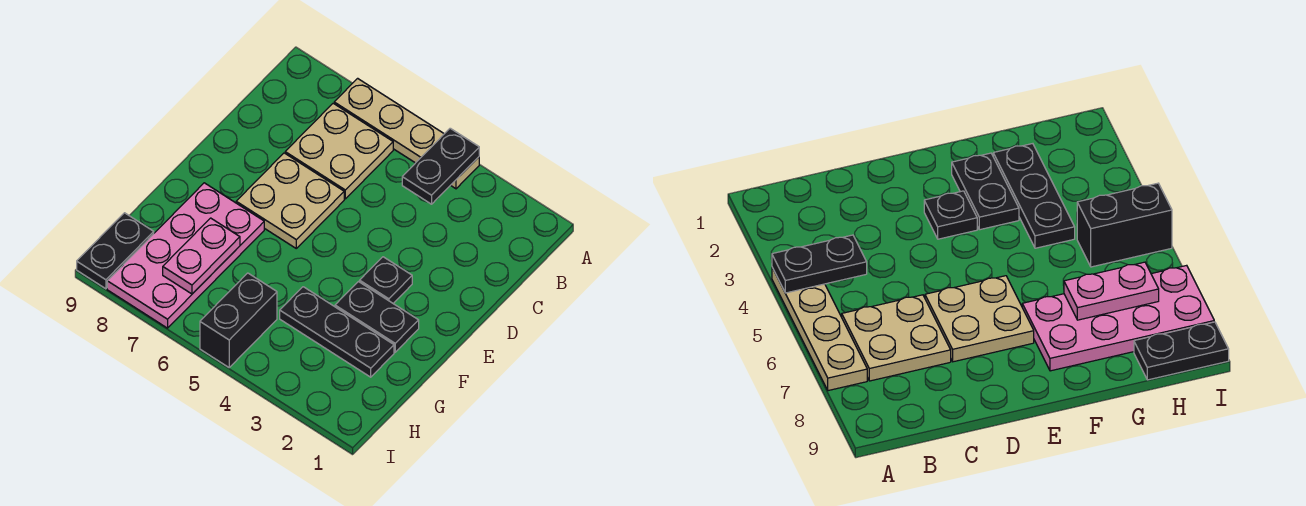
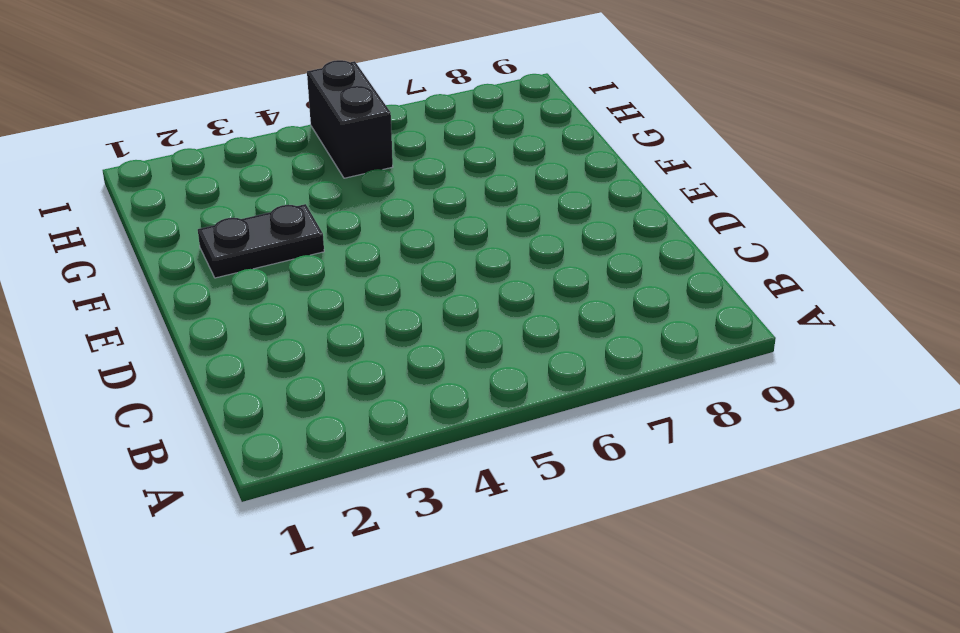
none -> tan 1x4 plate [334,78,479,189]
none -> tan 2x2 plate [285,103,393,199]

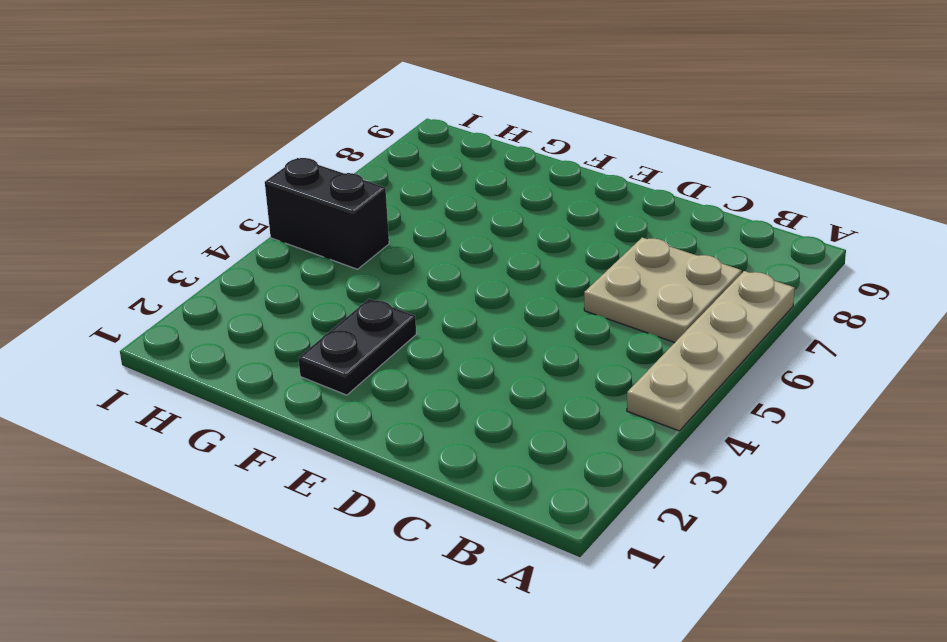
none -> tan 2x2 plate [236,153,344,248]
none -> black 1x1 plate [360,257,412,303]

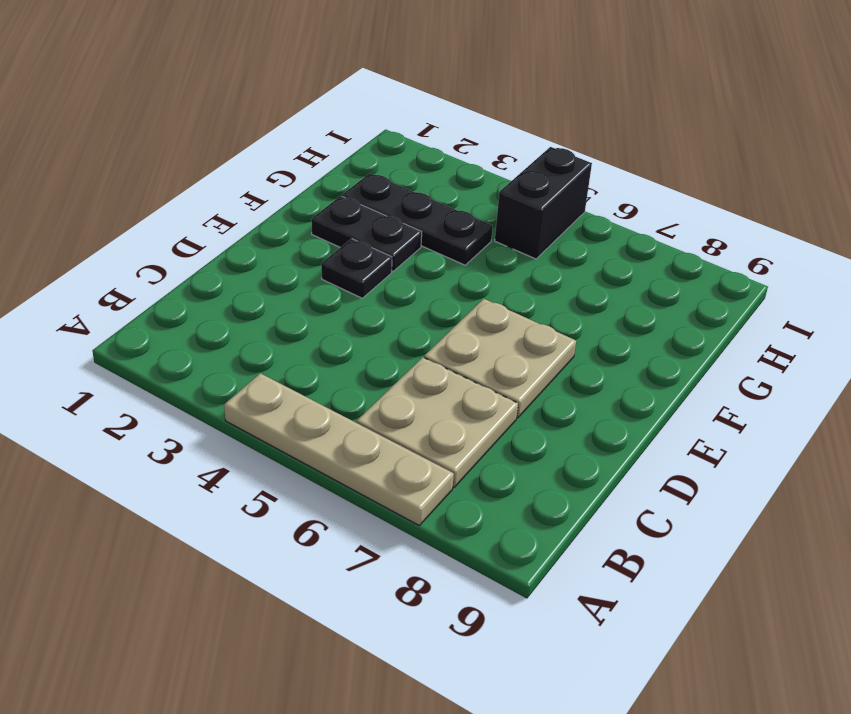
none -> pink 2x4 plate [107,183,264,328]
none -> black 1x2 plate [77,213,154,289]

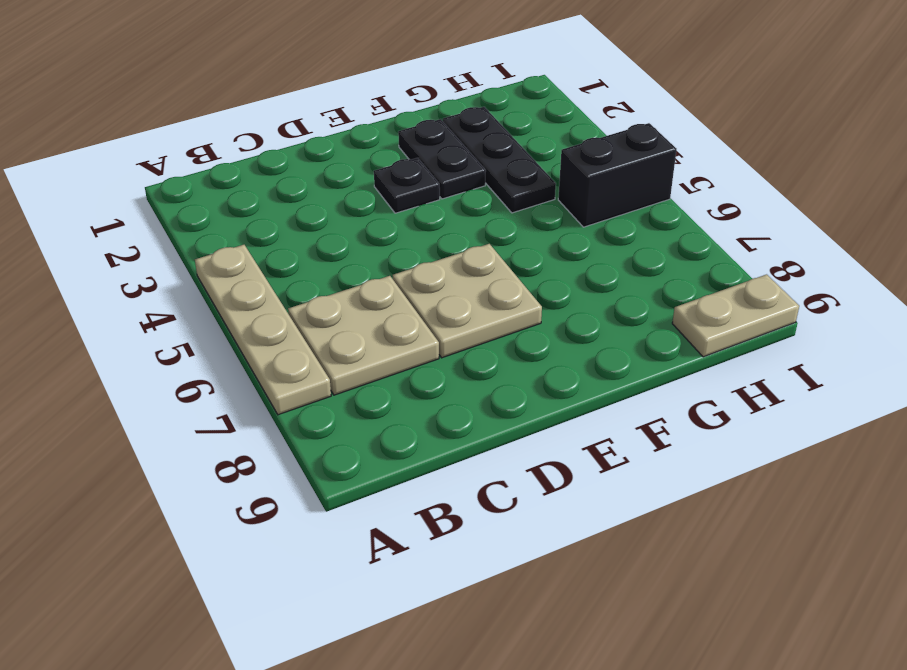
tan 1x2 plate [672,274,799,357] -> black 1x2 plate [77,213,154,289]
none -> pink 2x4 plate [107,183,264,328]
none -> black 1x2 plate [402,128,479,204]

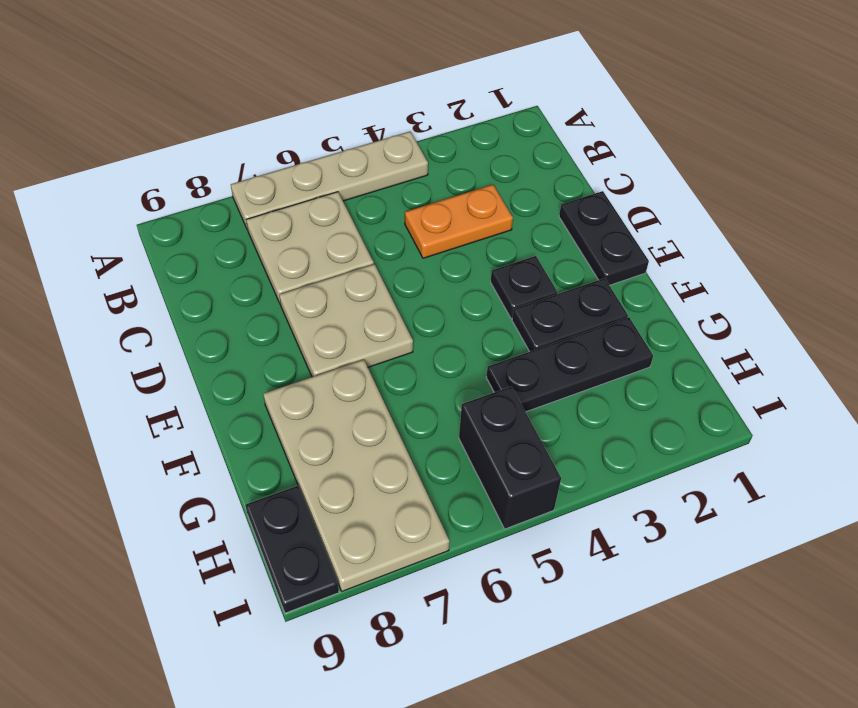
orange 1x2 plate [405,185,513,258] -> none
black 1x2 plate [559,191,649,285] -> black 1x2 plate moved to [402,128,479,204]
tan 2x4 plate [263,360,450,591] -> pink 2x4 plate [107,183,264,328]
none -> pink 1x2 plate [163,218,240,294]

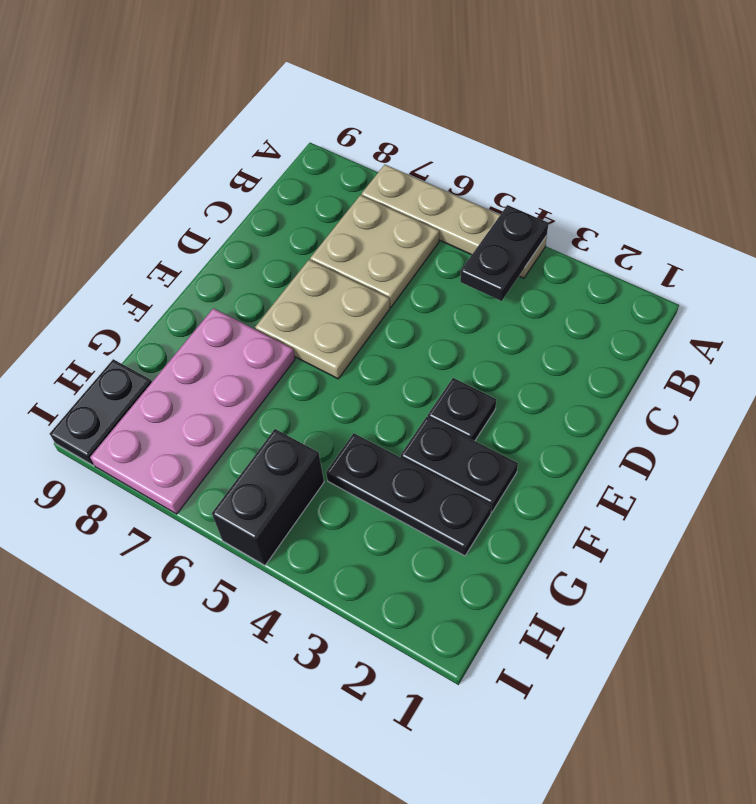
none -> pink 1x2 plate [163,218,240,294]

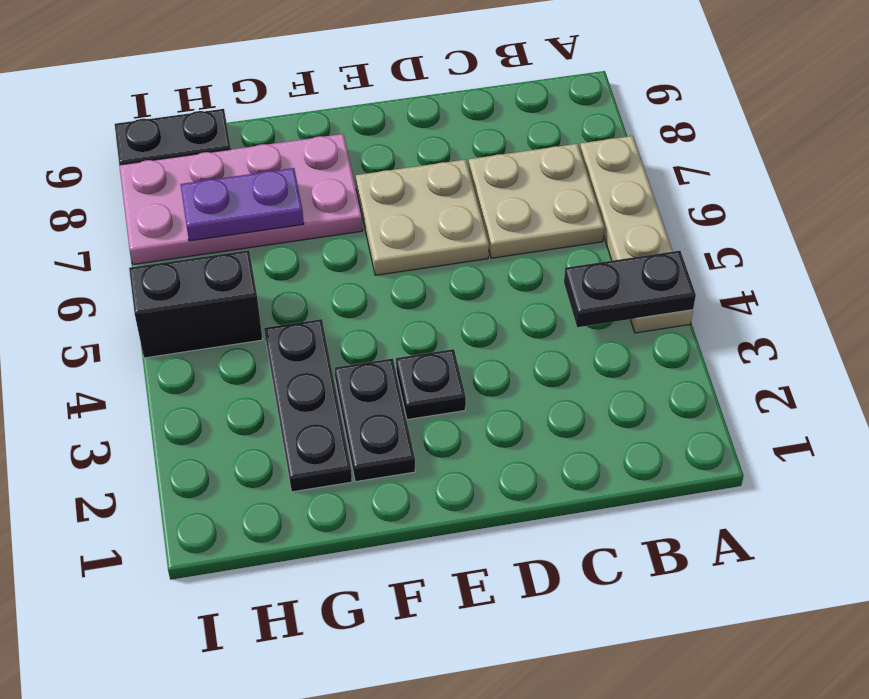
purple 1x2 plate [180,168,304,241] -> pink 1x2 plate [163,218,240,294]

